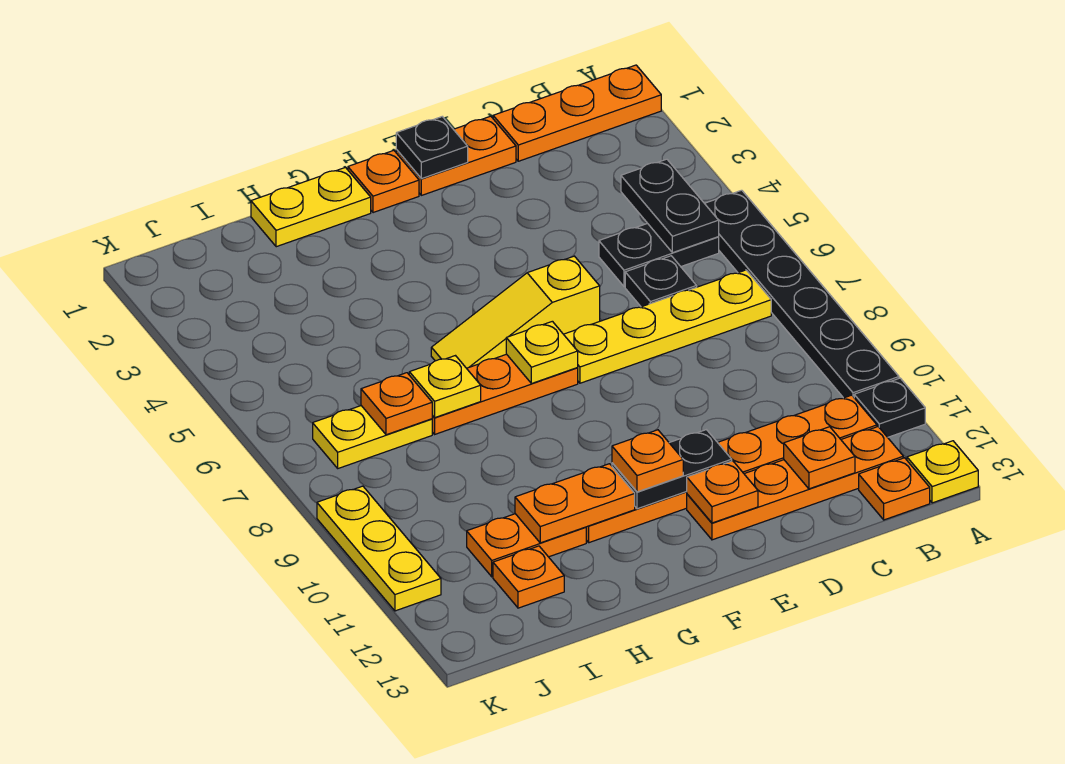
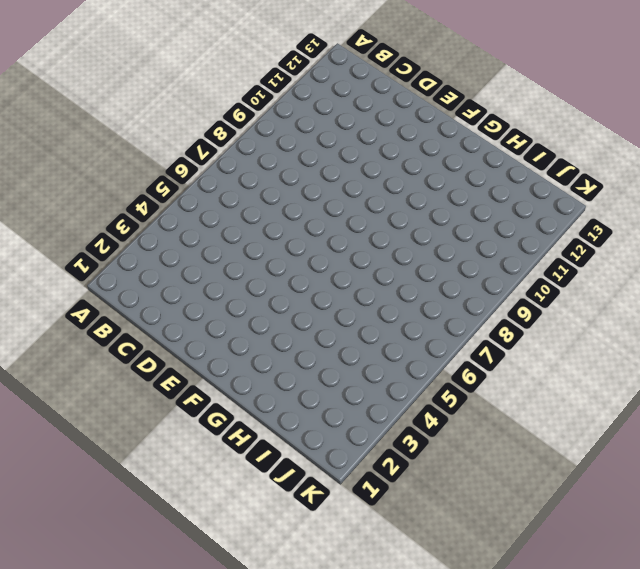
none -> orange 1x3 plate [493,65,661,161]
none -> black 1x6 plate [705,190,899,398]
none -> black 1x1 plate [854,378,925,437]

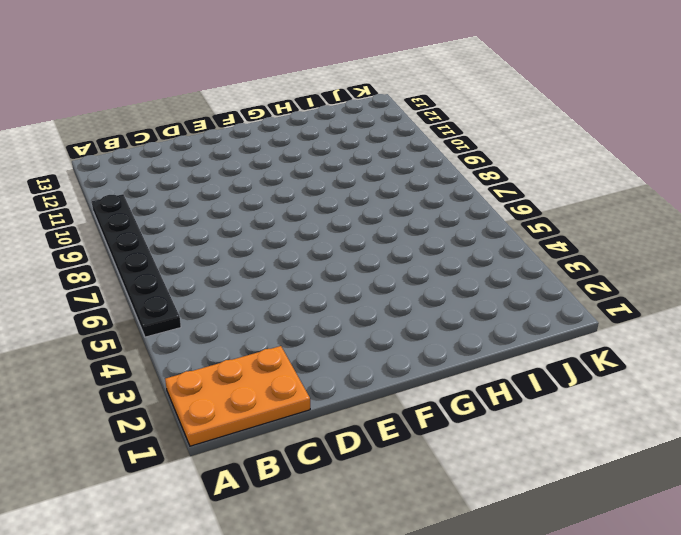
orange 2x3 plate [165,346,310,446] -> orange 1x3 plate [493,65,661,161]
none -> black 1x1 plate [854,378,925,437]
none -> yellow 1x1 plate [907,441,978,503]
none -> black 1x2 plate [599,223,719,287]

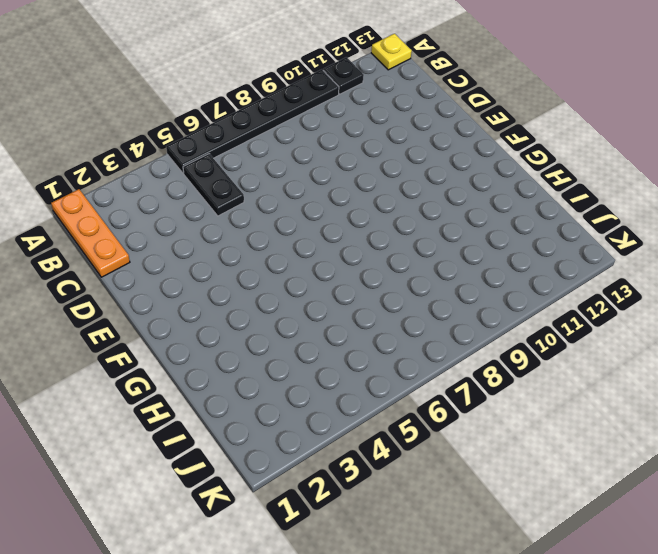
none -> yellow 1x4 plate [564,270,771,383]
none -> orange 1x6 plate [586,395,877,543]
none -> orange 1x4 plate [687,427,903,540]

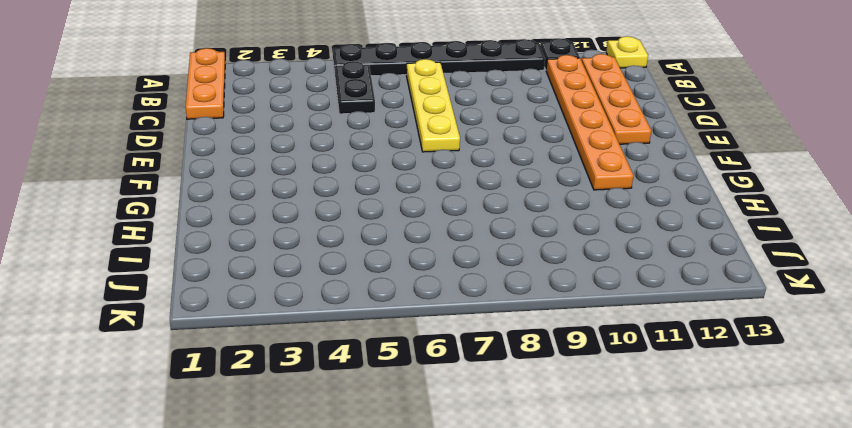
none -> orange 1x1 plate [859,458,930,520]
none -> black 1x1 plate [625,256,697,307]
none -> orange 1x2 plate [396,116,516,195]

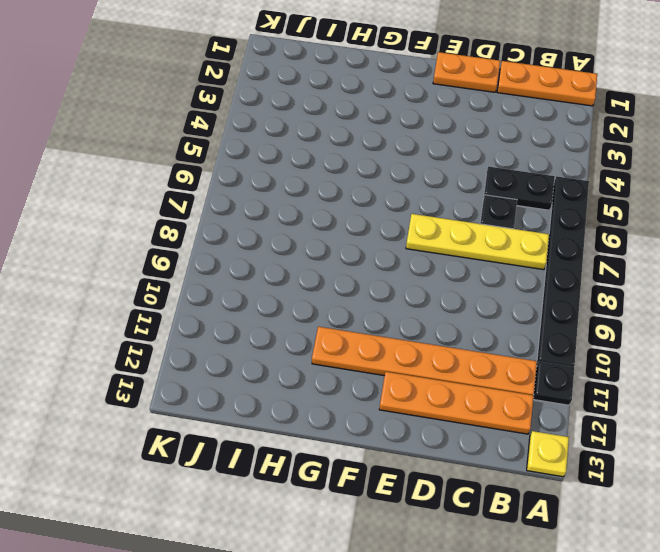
none -> orange 1x1 plate [859,458,930,520]
none -> yellow 1x3 slope [431,256,600,368]
none -> orange 1x1 plate [348,150,419,213]

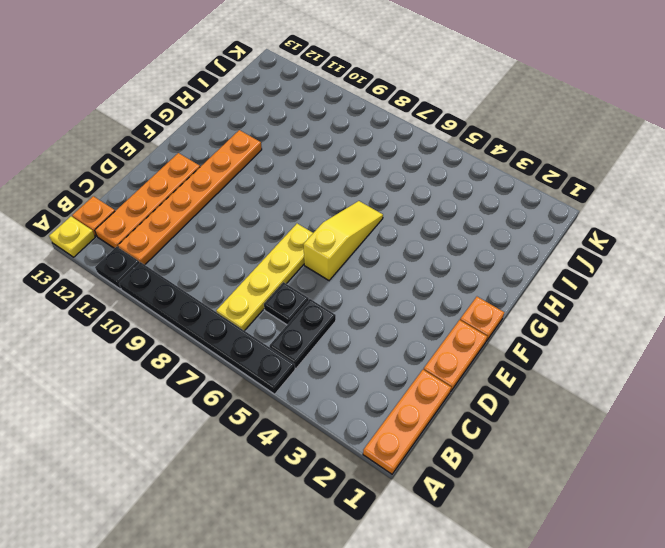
none -> orange 1x3 plate [432,354,578,434]
none -> yellow 1x2 plate [251,167,371,247]
none -> orange 1x2 plate [467,514,586,577]

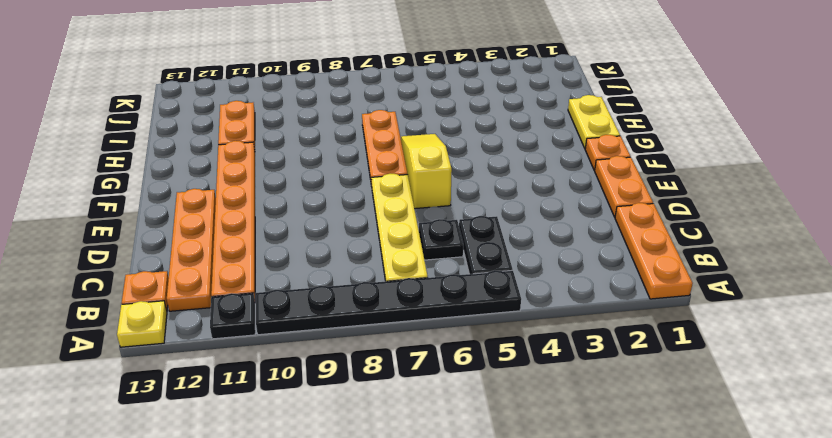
none -> yellow 1x2 plate [313,406,432,468]
none -> orange 1x1 plate [493,546,564,608]
none -> yellow 1x3 plate [317,486,441,611]

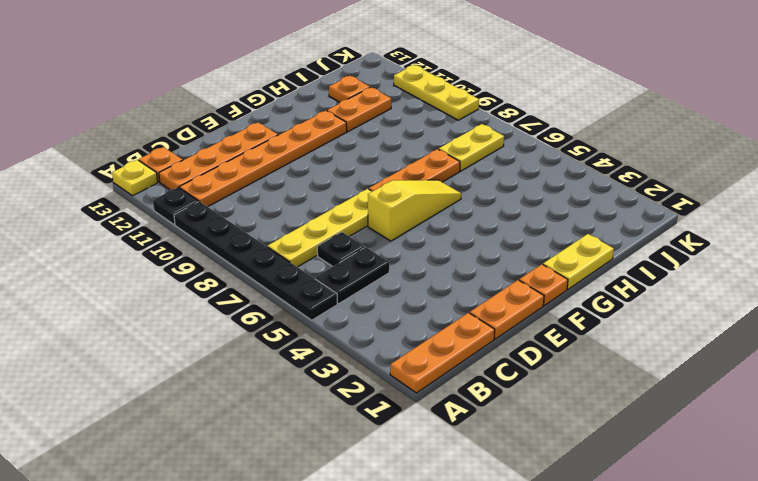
none -> black 1x2 plate [621,159,719,253]
none -> orange 1x1 plate [784,427,855,489]
none -> black 1x1 plate [396,117,468,179]

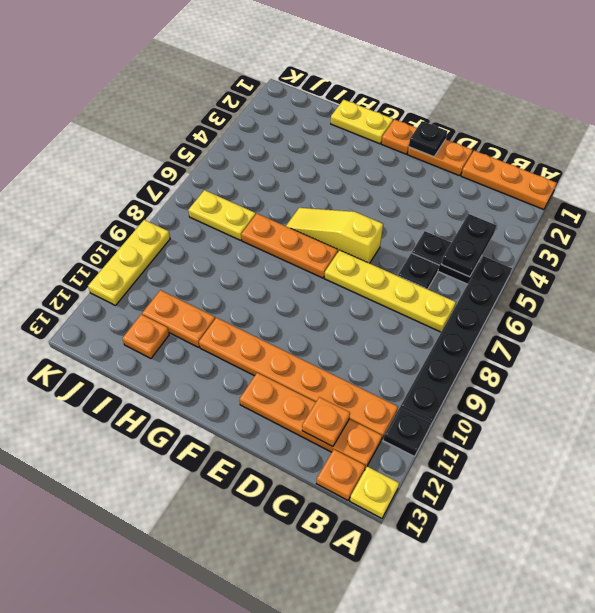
none -> black 1x2 plate [612,430,732,509]
none -> orange 1x1 plate [687,461,758,523]
none -> yellow 1x1 plate [506,321,578,384]

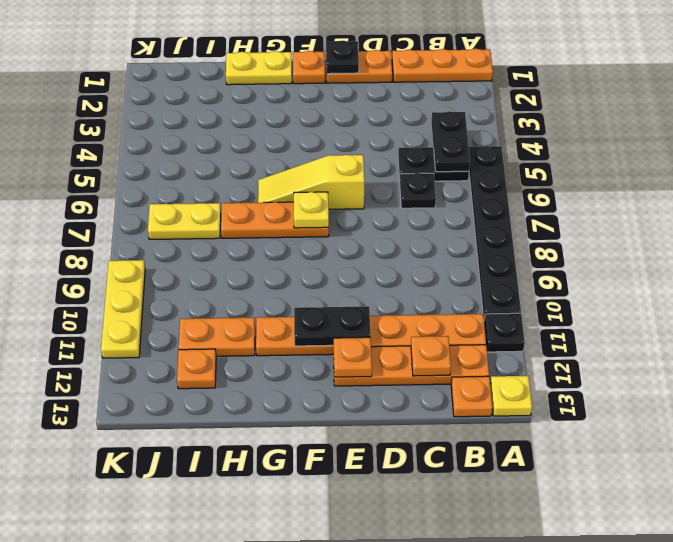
none -> yellow 1x4 plate [564,270,771,383]
none -> orange 1x2 plate [515,464,635,543]
none -> yellow 1x1 plate [409,356,481,417]

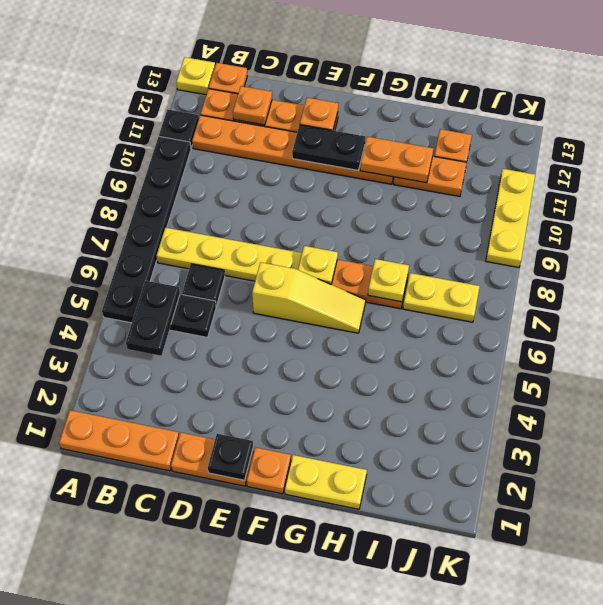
none -> orange 1x1 plate [361,373,432,435]
none -> orange 1x1 plate [612,430,683,492]

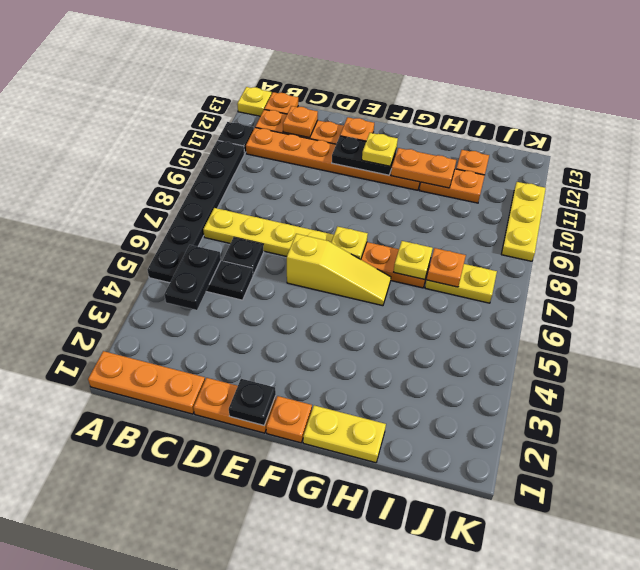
yellow 1x1 plate [362,133,398,166] -> orange 1x1 plate [612,430,683,492]

